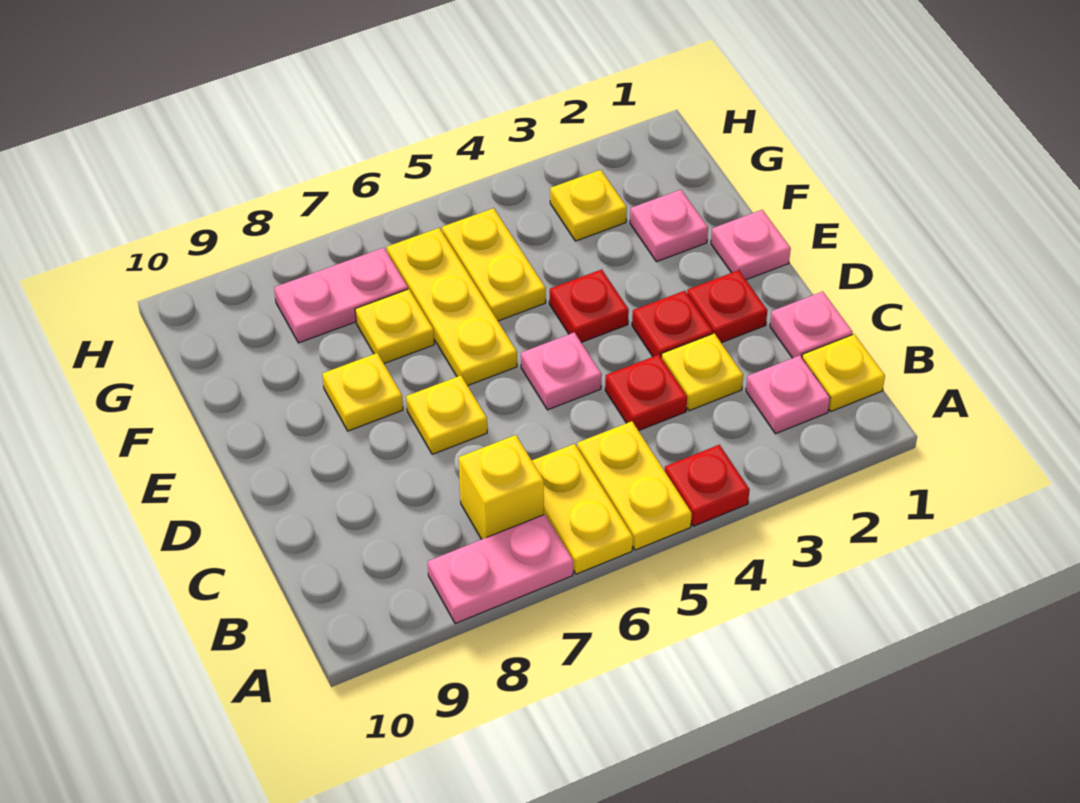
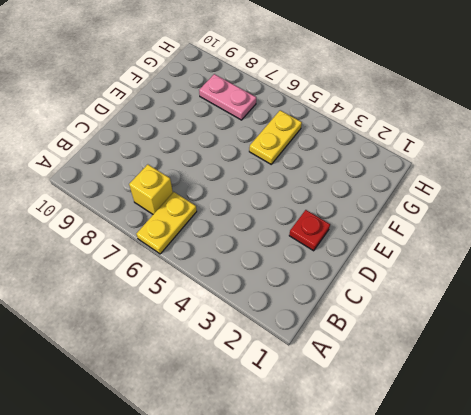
none -> red 1x1 plate [665,445,750,526]
none -> yellow 1x2 plate [577,421,692,550]
none -> pink 1x2 plate [428,514,573,624]

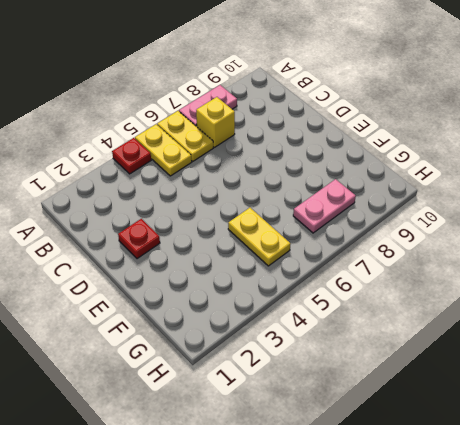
none -> yellow 1x1 plate [802,334,885,411]
none -> pink 1x1 plate [746,355,830,434]
none -> pink 1x1 plate [770,291,853,358]

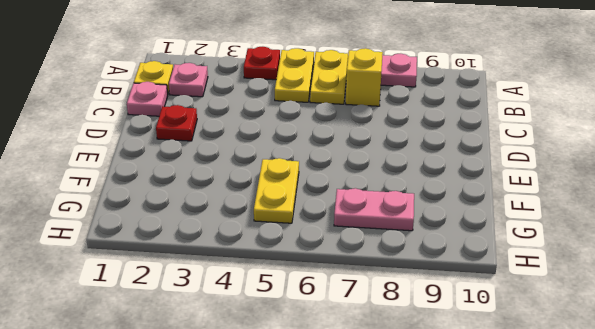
none -> yellow 1x1 plate [661,333,743,411]
none -> red 1x1 plate [605,355,687,431]
none -> red 1x1 plate [632,291,713,357]

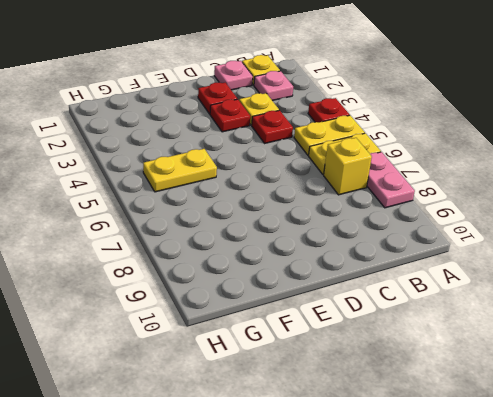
none -> pink 1x1 plate [521,332,602,410]
none -> yellow 1x1 plate [406,375,487,454]
none -> pink 1x1 plate [711,210,791,280]

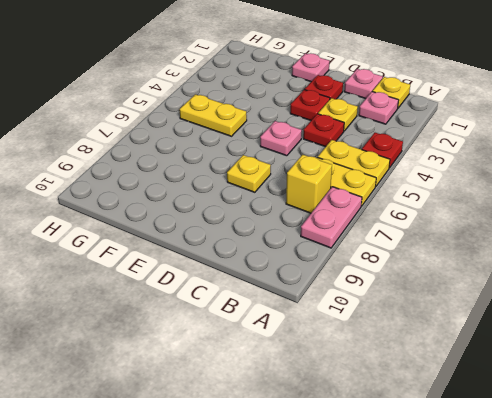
none -> red 1x1 plate [549,269,629,342]
none -> yellow 1x3 plate [387,228,517,386]
none -> yellow 1x1 plate [322,353,403,431]

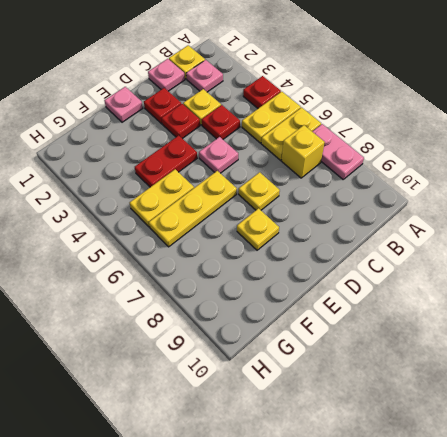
red 1x2 plate [135,135,197,187] -> red 1x1 plate [549,269,629,342]
none -> pink 1x1 plate [630,190,708,262]
none -> yellow 1x1 plate [355,289,434,363]
none -> yellow 1x1 plate [550,170,627,241]

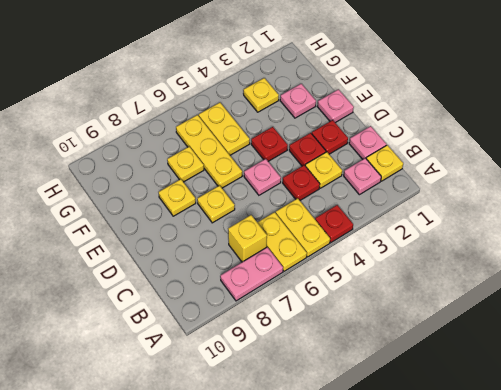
none -> pink 1x2 plate [274,248,408,343]

